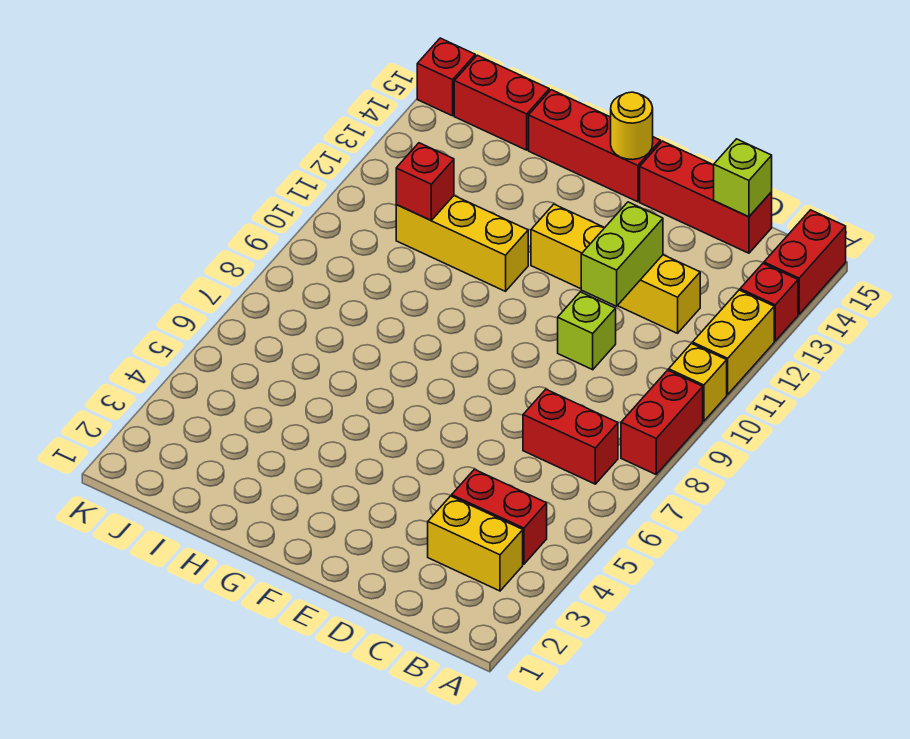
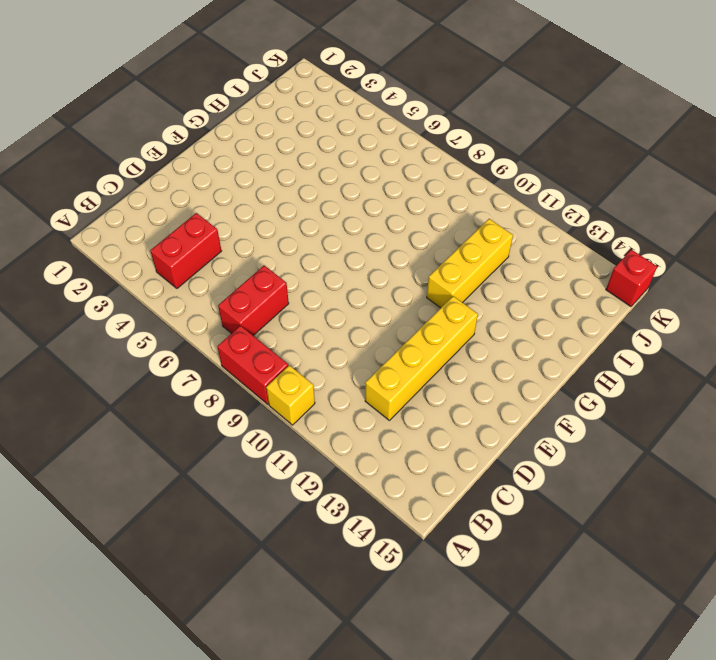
none -> yellow 1x2 brick [693,290,774,394]
none -> red 1x1 brick [740,264,798,341]
none -> red 1x2 brick [764,210,846,314]

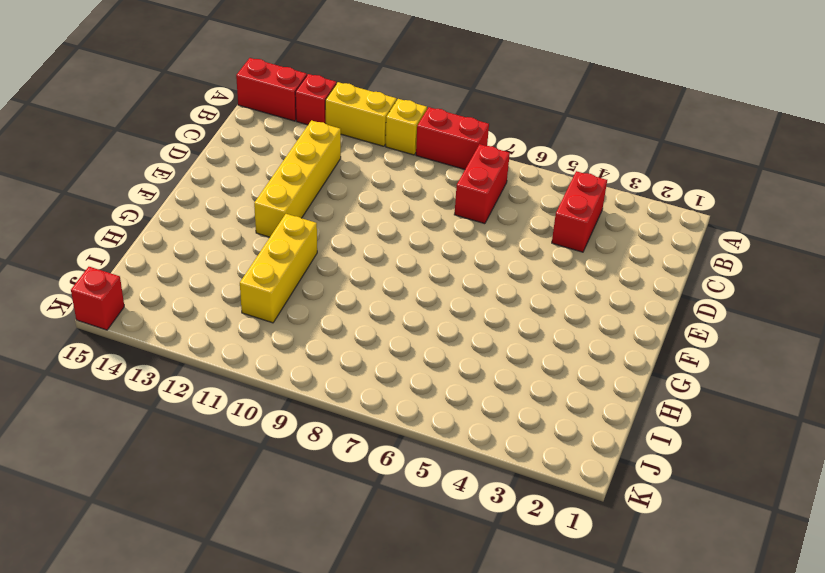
none -> yellow 1x2 brick [428,496,523,591]
none -> red 1x3 brick [640,141,772,253]
none -> lime 1x1 brick [558,292,616,370]

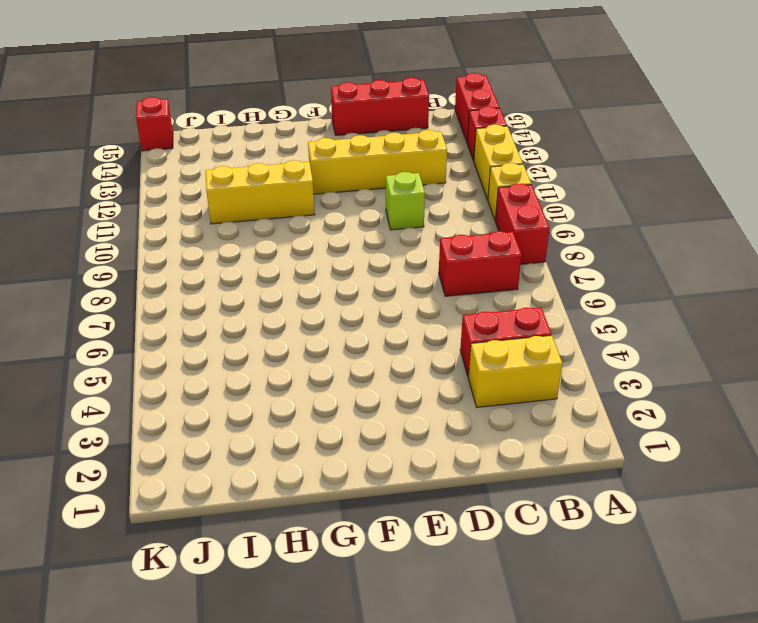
none -> red 1x3 brick [529,90,661,202]
none -> red 1x2 brick [454,55,549,150]
none -> lime 1x1 brick [714,139,772,217]

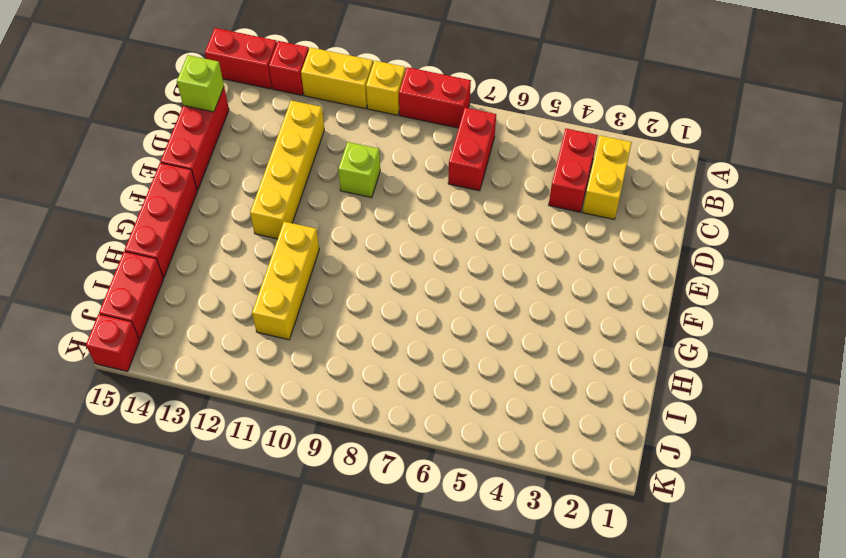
none -> lime 1x2 brick [581,202,663,306]
none -> yellow 1x1 round brick [611,92,653,160]
none -> red 1x1 brick [396,143,454,220]

